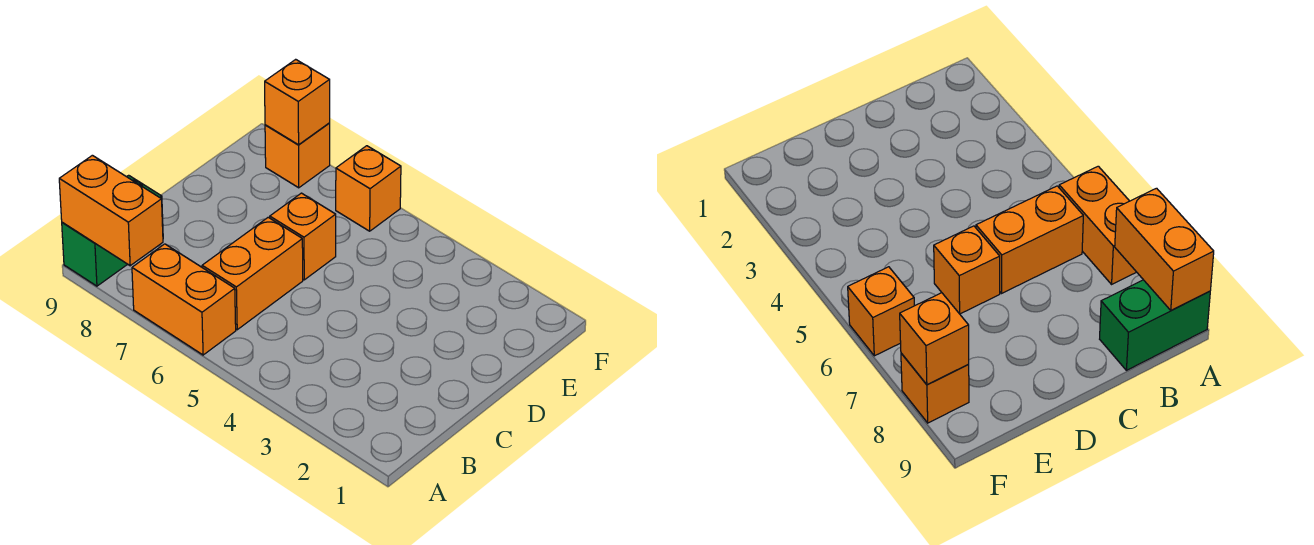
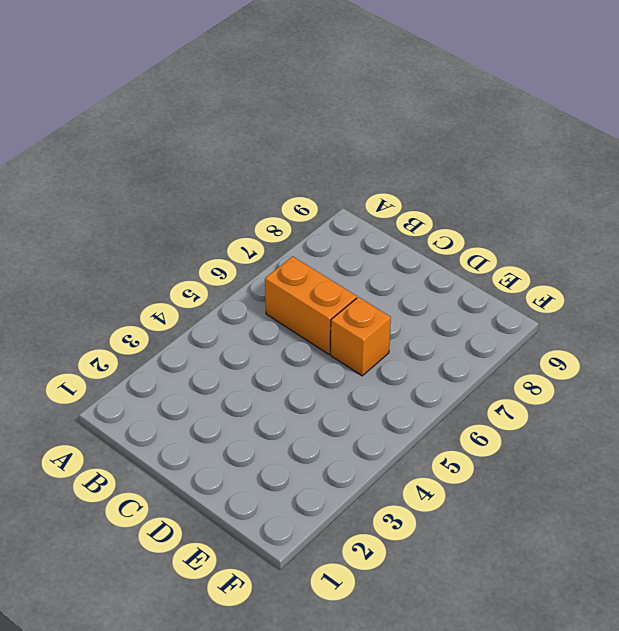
none -> orange 1x2 brick [132,244,236,355]
none -> green 1x2 brick [62,175,163,286]

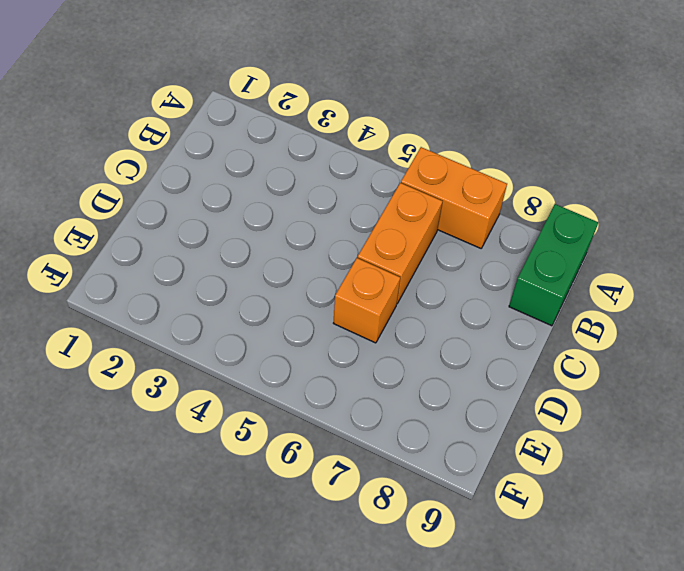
none -> orange 1x1 brick [336,146,401,231]
none -> orange 1x1 brick [265,123,330,188]

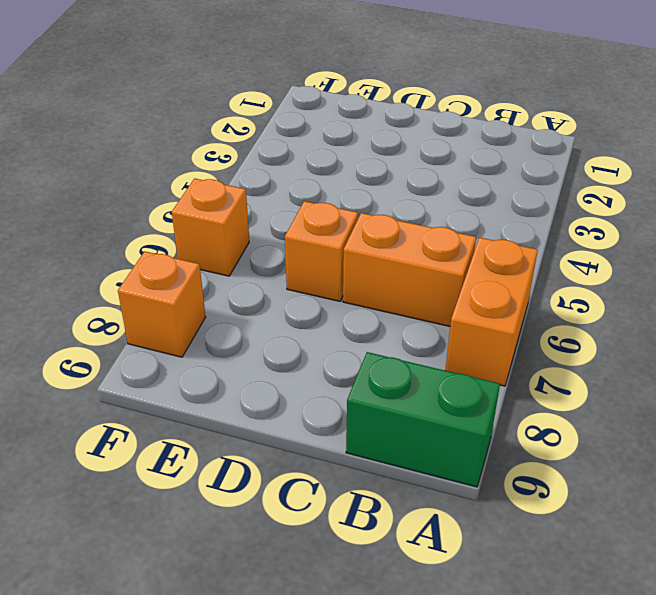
none -> orange 1x2 brick [59,155,163,266]
none -> orange 1x1 brick [265,59,330,145]

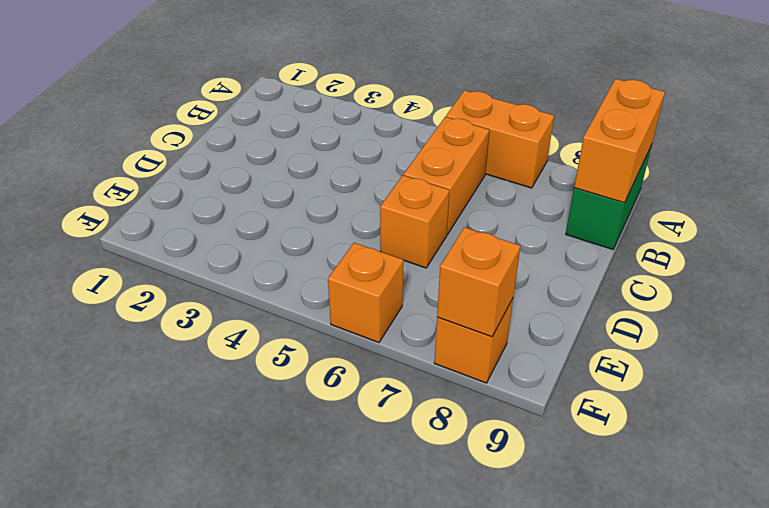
orange 1x2 brick [574,79,665,203] -> orange 1x2 brick turned to [59,155,163,266]

